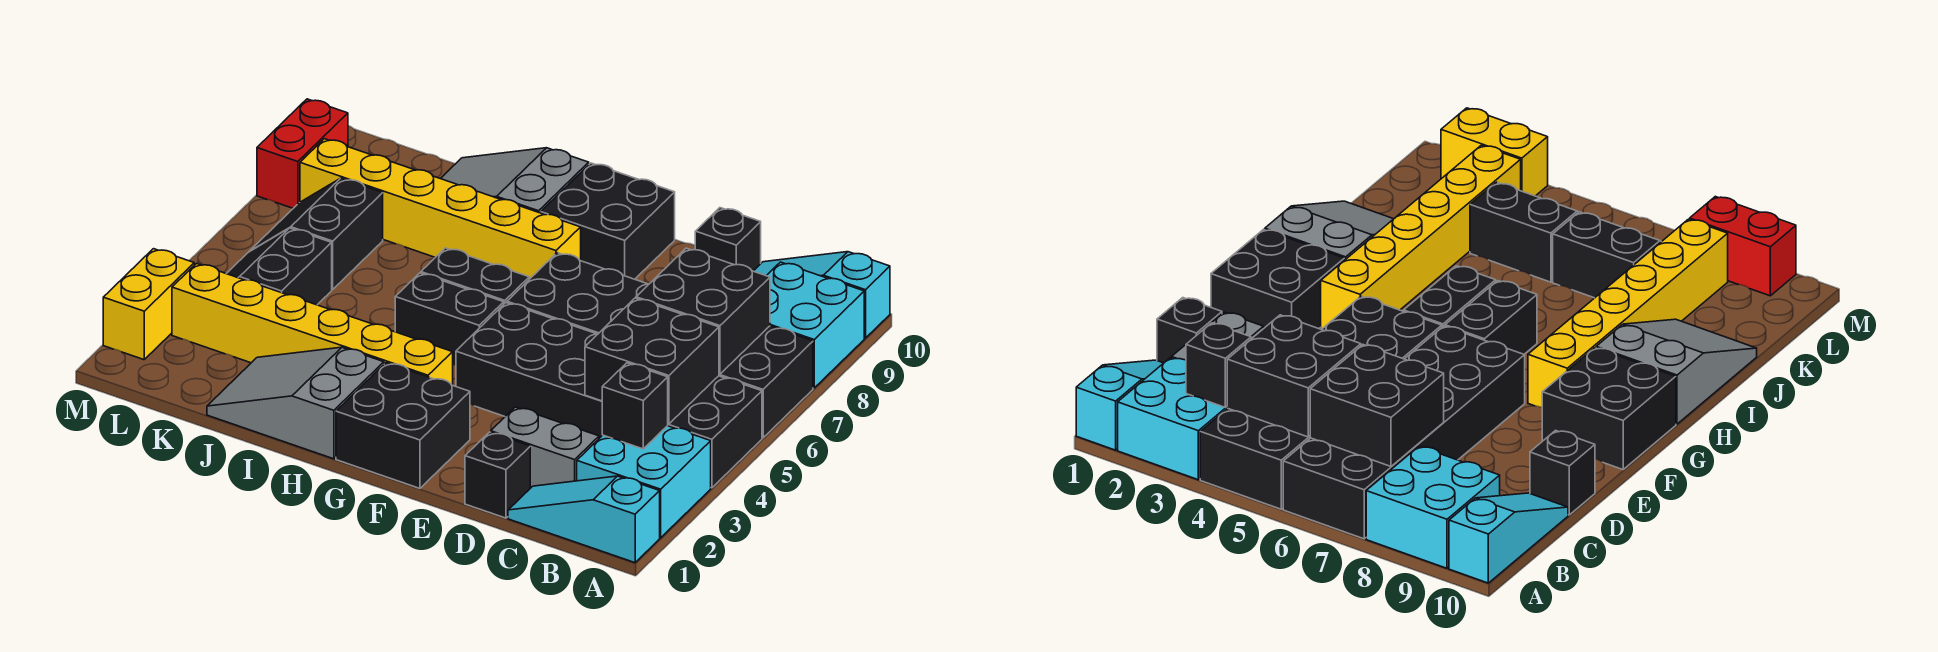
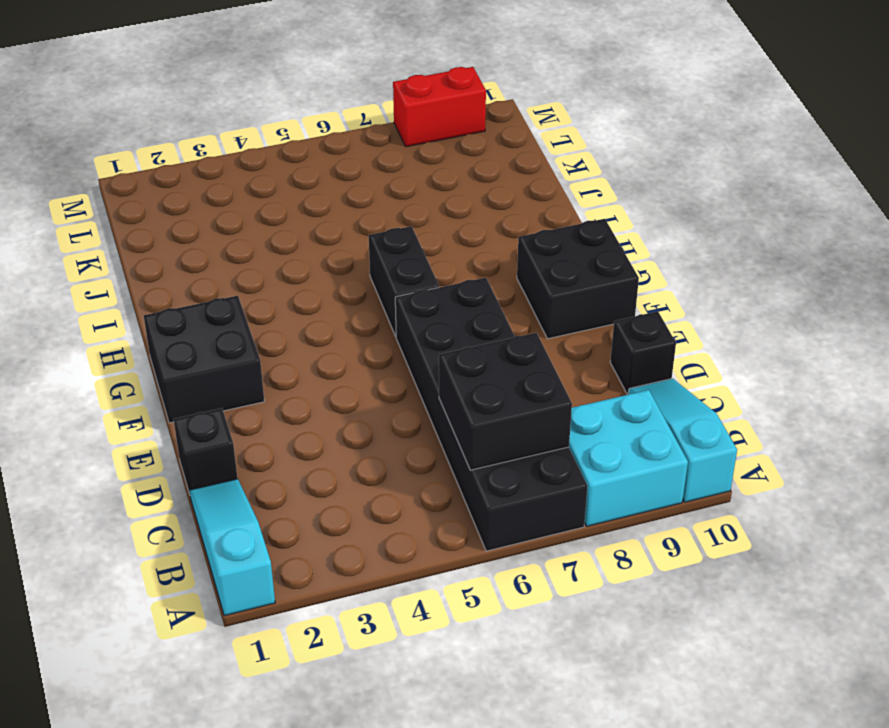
none -> cyan 2x2 brick [577,426,711,538]
none -> black 2x6 brick [456,303,762,488]
none -> grey 1x2 brick [491,407,599,488]

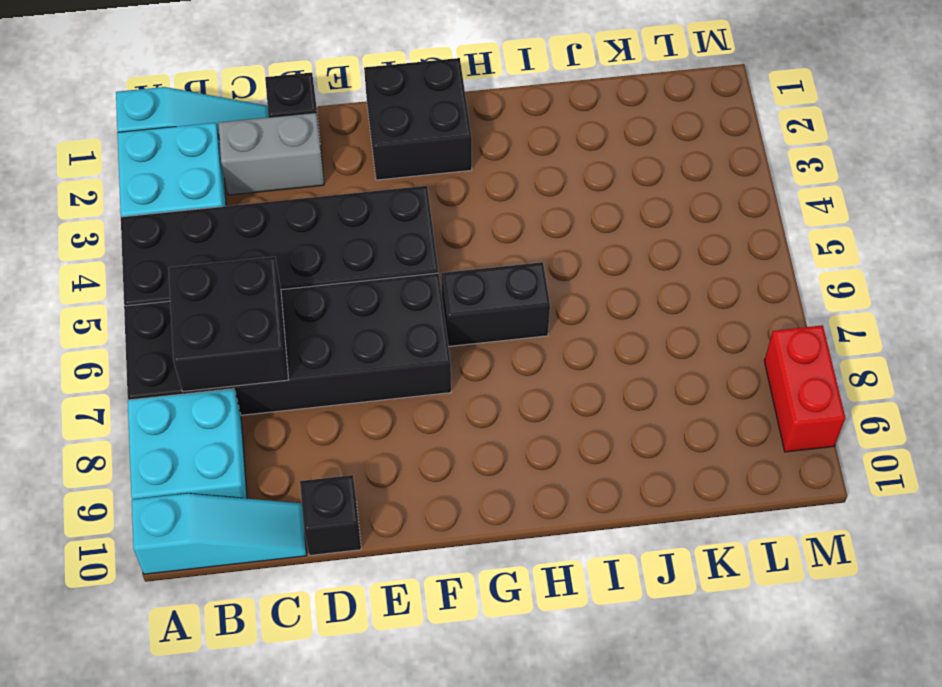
none -> black 2x2 brick [541,163,675,279]
none -> yellow 1x6 brick [172,264,453,385]
none -> black 1x2 brick [395,273,504,365]

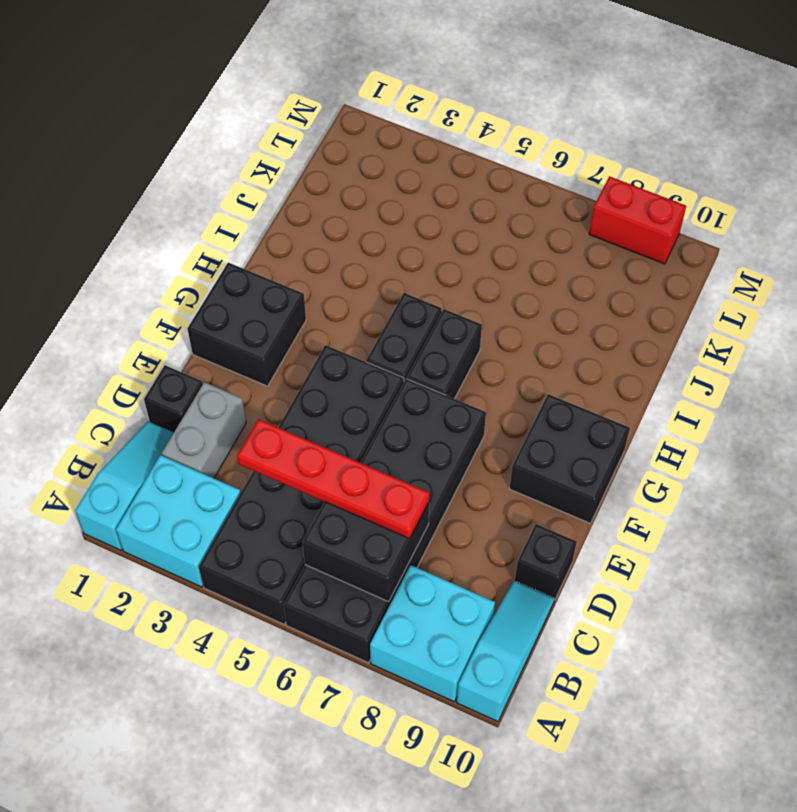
red 1x4 plate [237,419,430,539] -> none
none -> yellow 1x6 brick [172,264,453,385]
none -> yellow 1x6 brick [300,139,581,279]
none -> grey 2x3 slope [207,347,384,459]

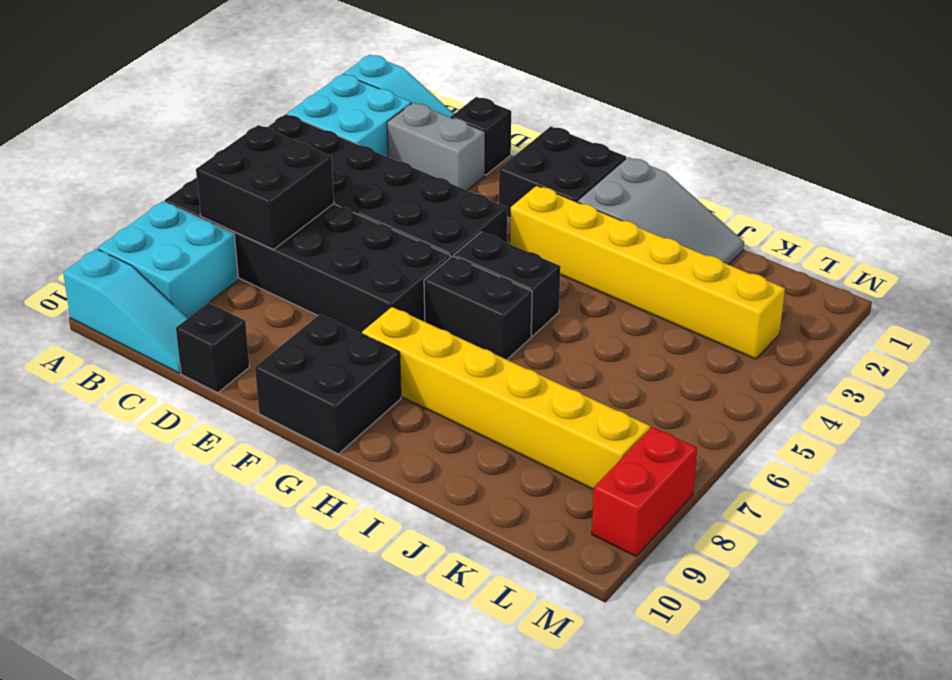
none -> grey 2x3 slope [440,148,589,213]
none -> black 2x2 slope [227,228,332,305]
none -> black 2x2 slope [249,178,383,289]

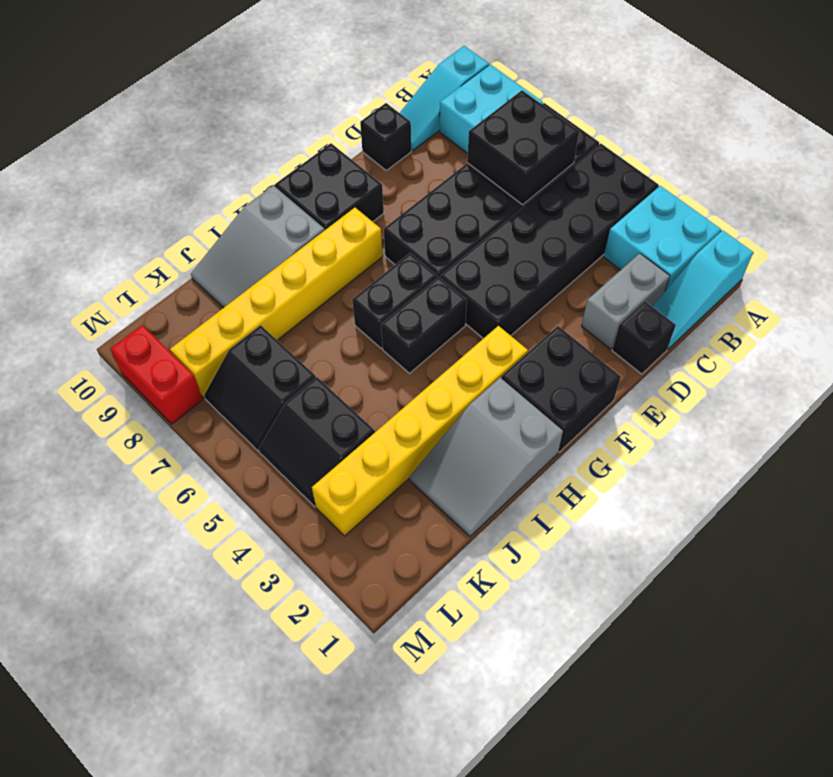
none -> yellow 1x2 brick [103,249,194,360]
none -> black 1x1 brick [602,363,668,449]
none -> black 2x2 brick [585,298,719,424]

